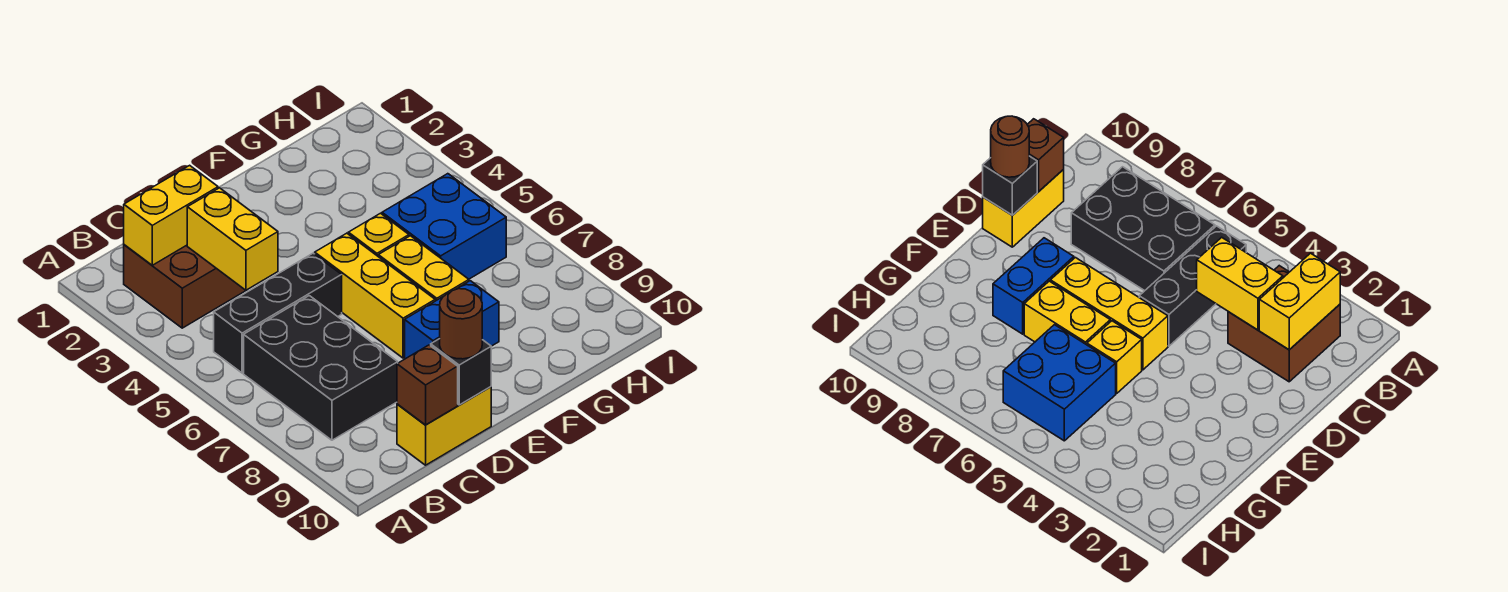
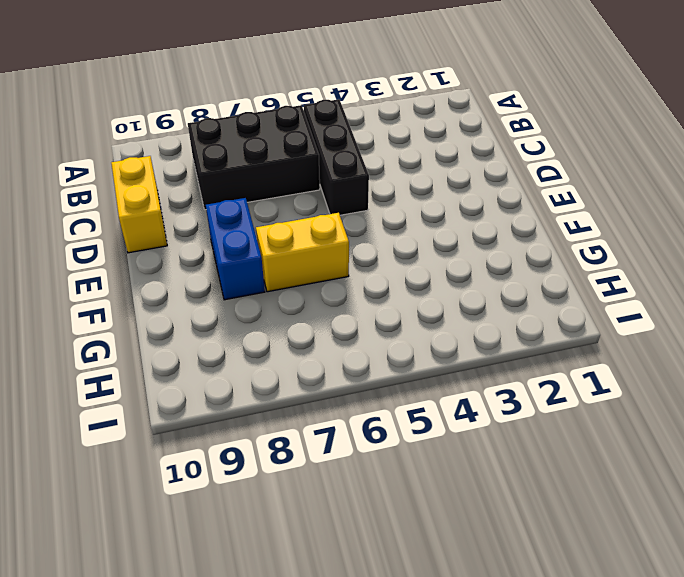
none -> brown 2x2 brick [124,245,246,328]
none -> yellow 1x3 brick [315,233,435,358]
none -> yellow 1x1 brick [348,213,409,256]

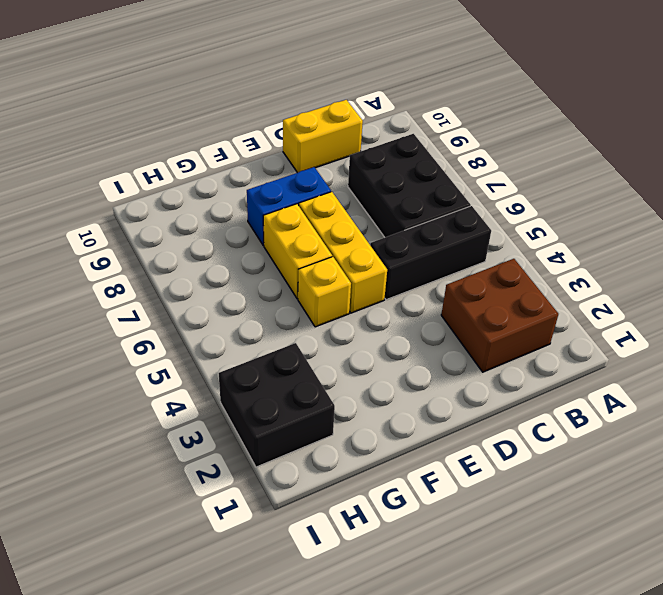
black 2x2 brick [219,343,335,467] -> none
none -> blue 2x2 brick [382,174,506,279]
none -> yellow 1x2 brick [124,165,218,265]
none -> yellow 1x2 brick [187,188,278,290]

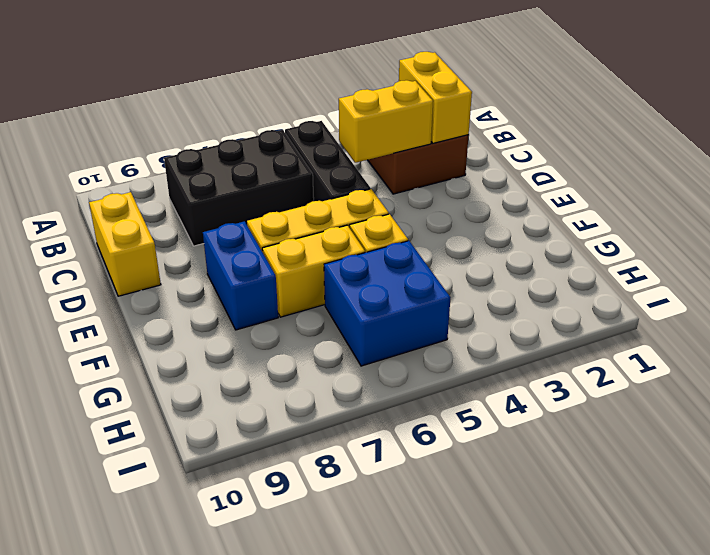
none -> brown 1x1 brick [397,345,458,425]
none -> black 1x1 brick [431,339,491,405]
none -> brown 1x1 round brick [440,289,482,359]

